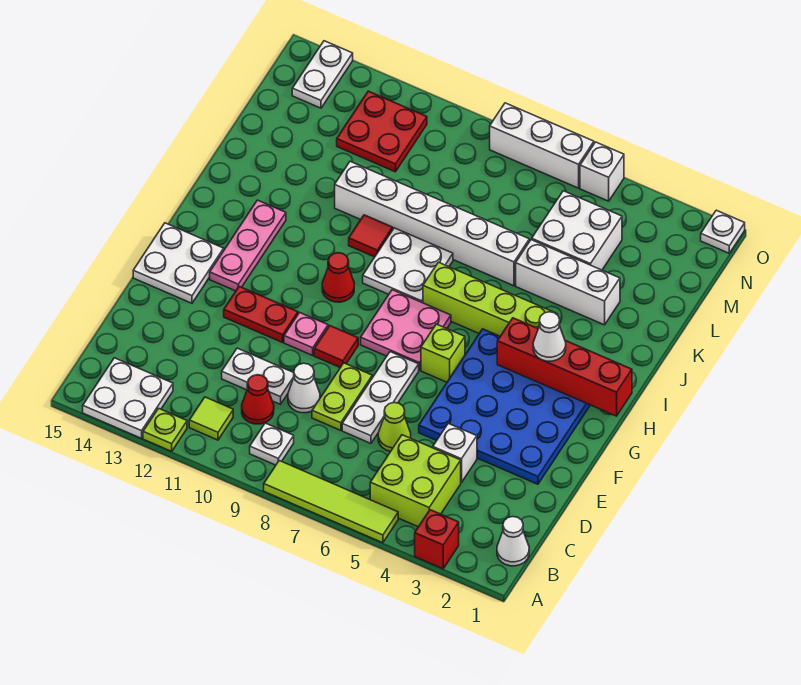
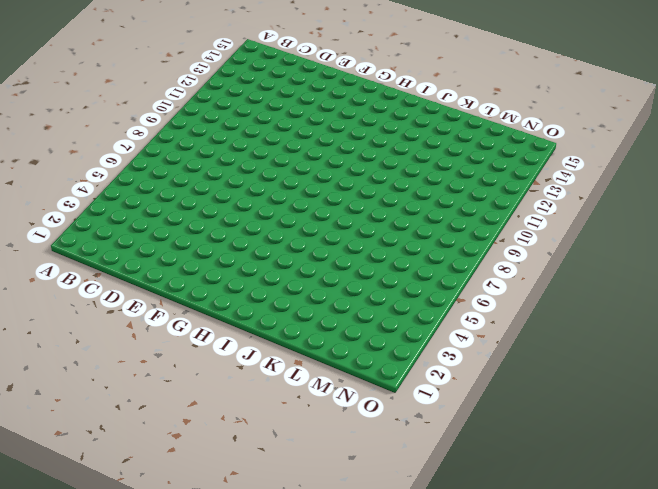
none -> red 1x1 brick [415,510,459,569]
none -> lime 1x4 tile [264,461,398,543]
none -> lime 1x1 plate [143,408,187,451]
none -> white 2x2 plate [83,358,173,438]

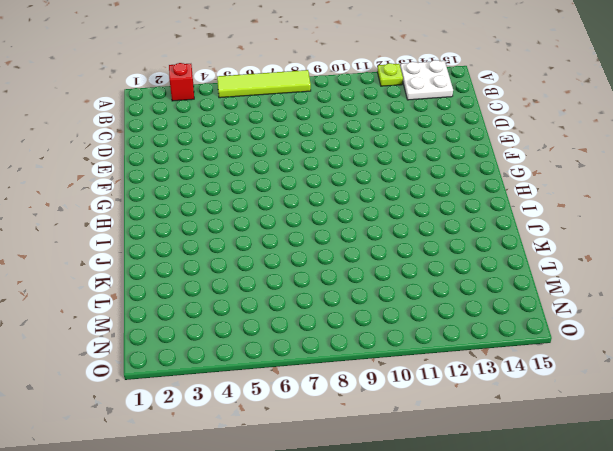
none -> white 1x1 cone [497,517,529,566]
none -> lime 2x2 brick [370,435,461,527]
none -> white 1x1 plate [250,423,294,465]
none -> lime 1x1 tile [189,397,233,440]

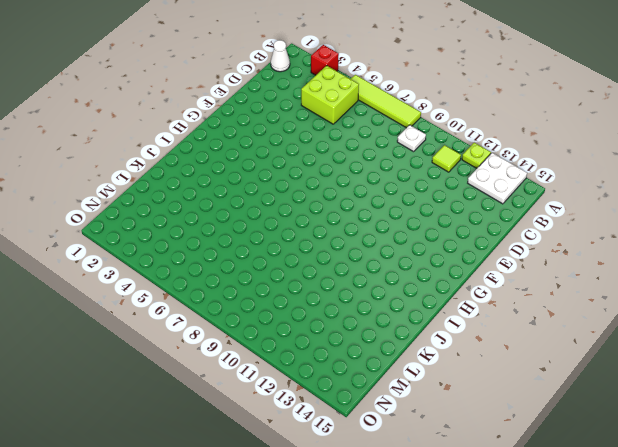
none -> red 1x1 cone [242,375,274,424]
none -> white 1x1 brick [433,423,477,483]
none -> lime 1x1 cone [378,403,411,452]
none -> white 1x3 plate [342,352,419,443]

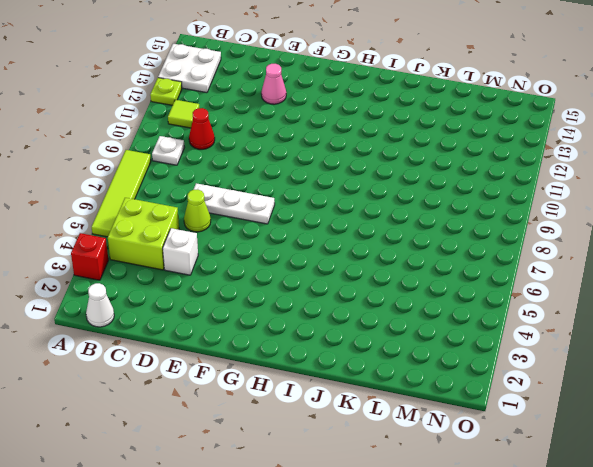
pink 1x1 cone [261,64,286,104] -> none
none -> lime 1x2 plate [312,363,372,430]
none -> white 1x1 cone [288,363,320,413]
none -> white 1x2 plate [222,348,294,404]
none -> blue 4x4 plate [419,329,590,484]

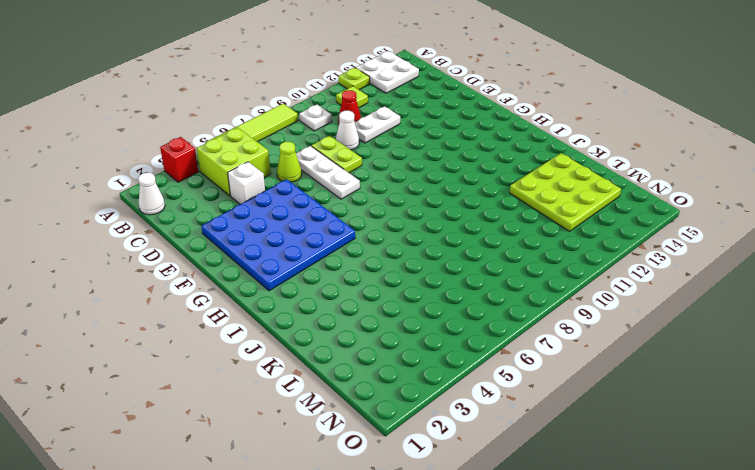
lime 3x3 plate [510,153,621,231] -> red 2x2 plate [337,91,427,172]
none -> red 1x1 tile [314,326,358,368]
none -> pink 1x1 plate [284,312,328,355]
none -> red 1x2 plate [224,286,298,343]
none -> white 2x2 plate [133,223,224,303]

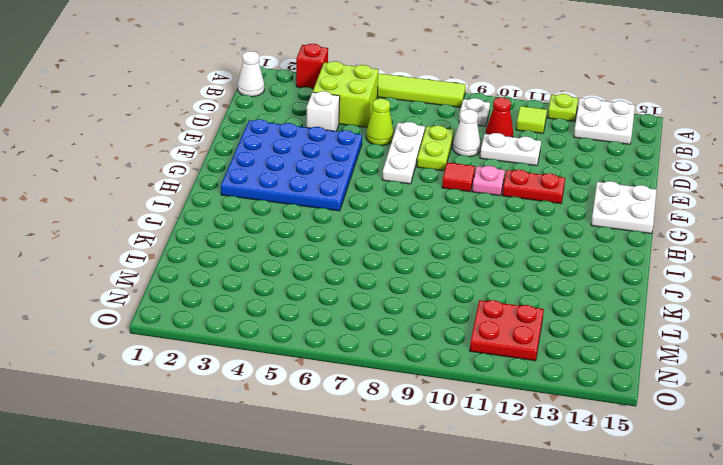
none -> lime 1x1 brick [421,324,465,382]
none -> pink 2x2 plate [361,290,451,370]
none -> pink 1x3 plate [210,200,286,291]
none -> red 1x1 cone [322,253,354,302]

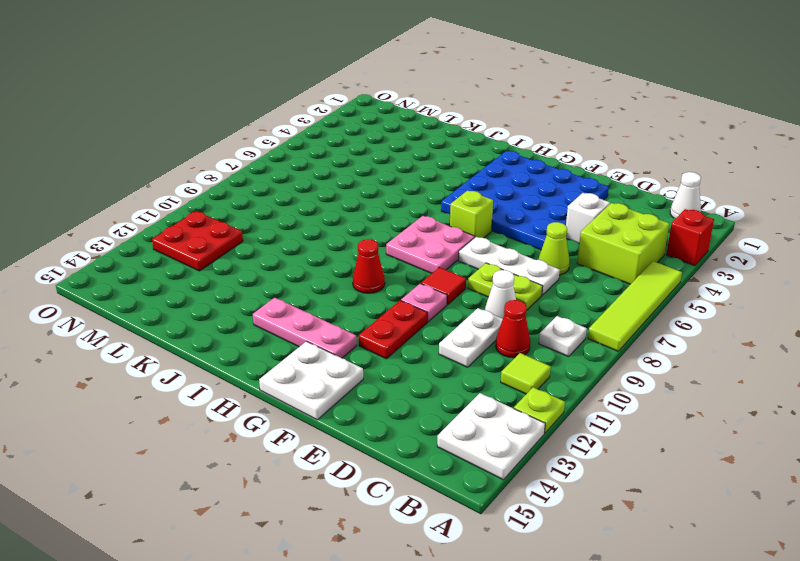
none -> lime 1x4 brick [423,262,558,336]
none -> white 2x2 plate [363,228,453,303]
none -> red 1x1 tile [349,215,393,257]
none -> white 1x3 brick [516,240,620,325]

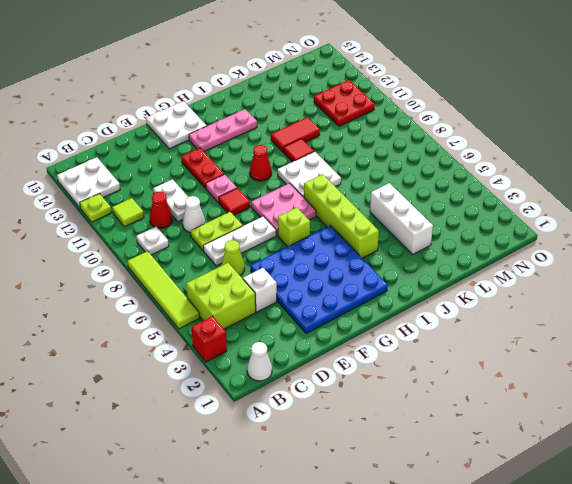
red 1x2 tile [271,117,320,153] -> white 1x6 brick [335,161,529,286]
none -> white 2x2 brick [532,191,622,270]
none -> white 1x2 plate [292,41,353,108]
none -> white 1x1 plate [701,210,745,253]
none -> white 1x1 brick [580,142,624,201]

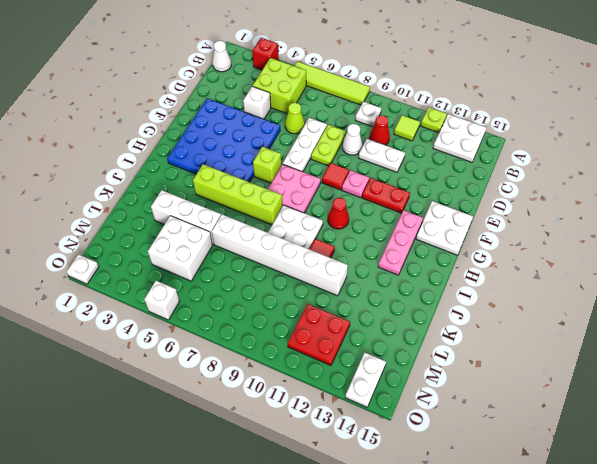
none -> white 1x3 brick [490,103,594,188]
none -> red 1x4 brick [497,318,632,416]
none -> white 1x1 cone [533,312,566,361]

